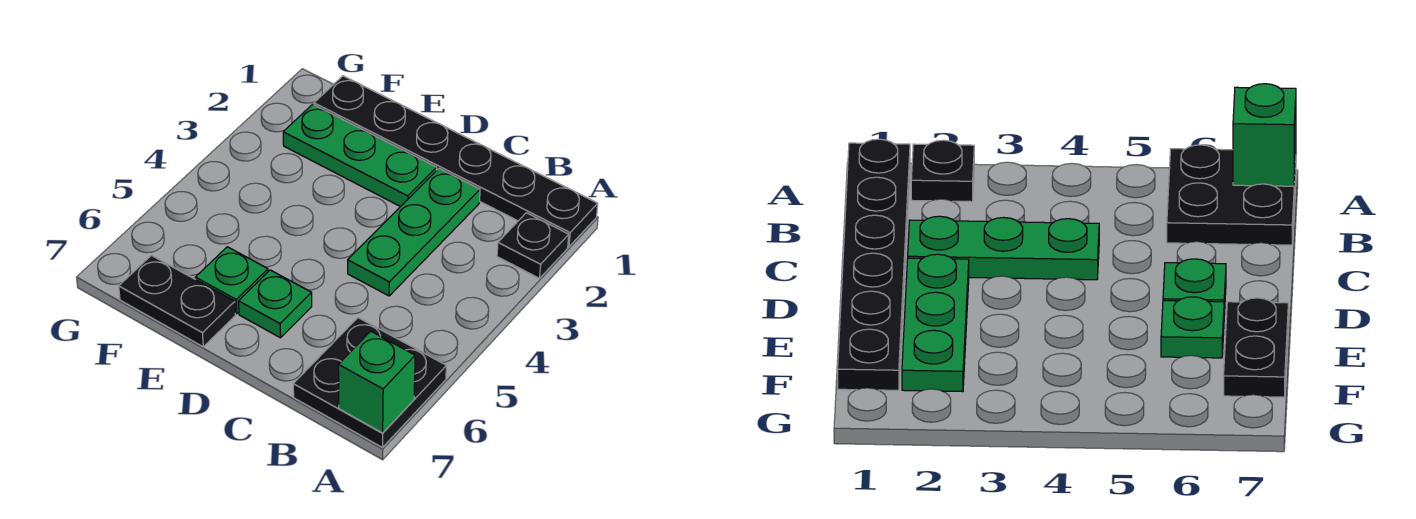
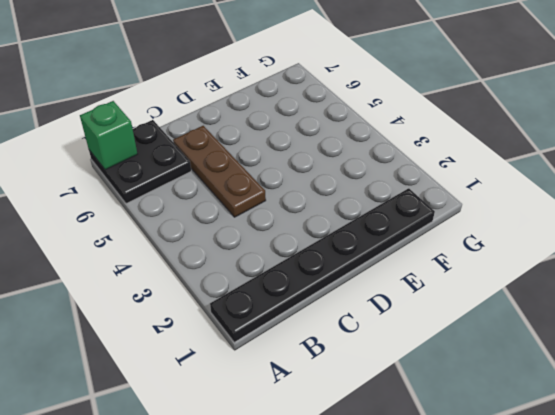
brown 1x3 plate [173,126,266,217] -> green 1x3 plate [348,169,480,296]
none -> black 1x1 plate [497,213,569,278]
none -> green 1x3 plate [283,104,437,207]

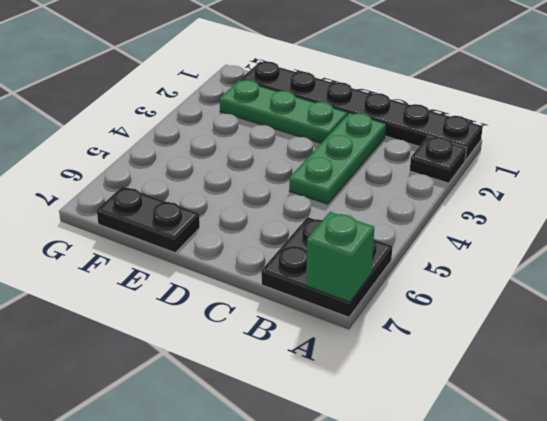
none -> green 1x1 plate [239,270,312,338]
none -> green 1x1 plate [195,247,268,314]

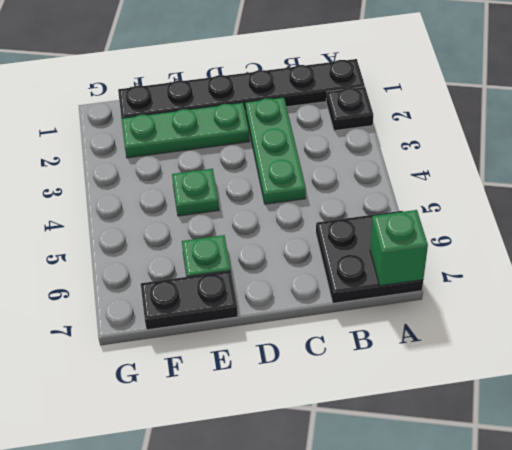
green 1x1 plate [172,169,219,216] -> green 1x1 plate moved to [239,270,312,338]

